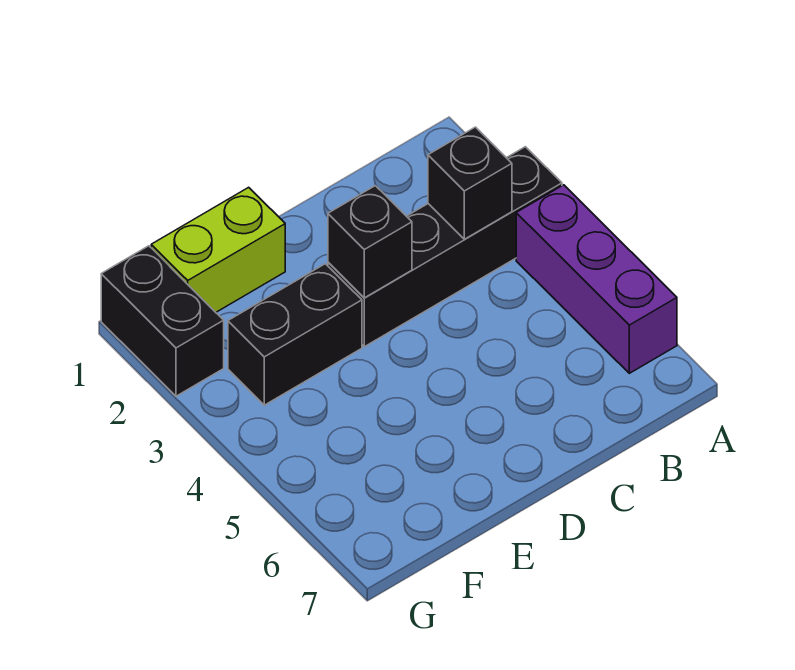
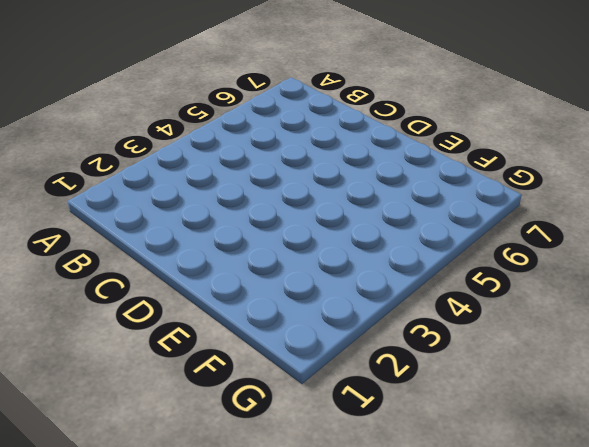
none -> black 1x4 brick [328,147,562,347]
none -> purple 1x3 brick [516,185,677,373]

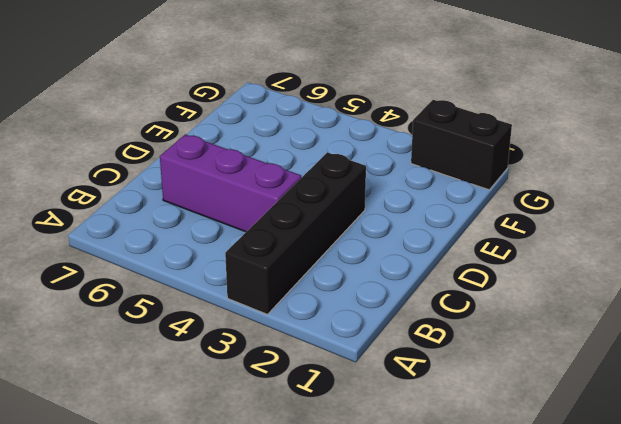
purple 1x3 brick [160,134,301,232] -> purple 1x3 brick moved to [516,185,677,373]
none -> lime 1x2 brick [151,187,285,312]
none -> black 1x2 brick [228,264,362,405]

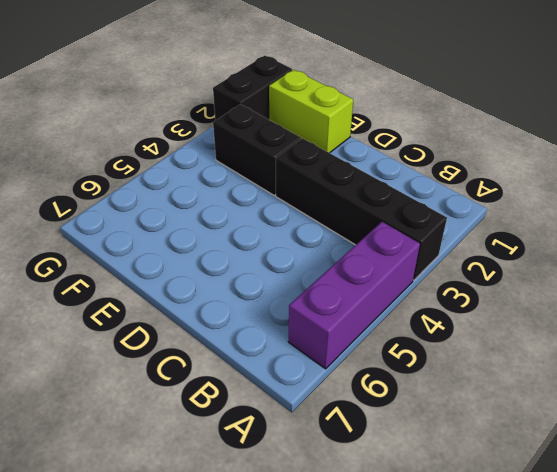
none -> black 1x1 brick [428,127,512,239]
none -> black 1x1 brick [328,186,412,298]

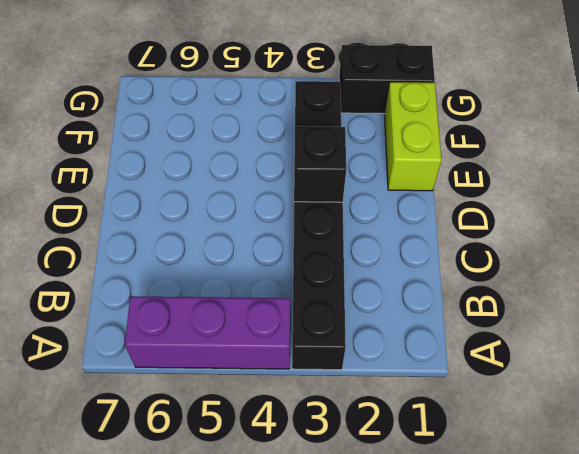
none -> black 1x1 brick [428,127,512,239]

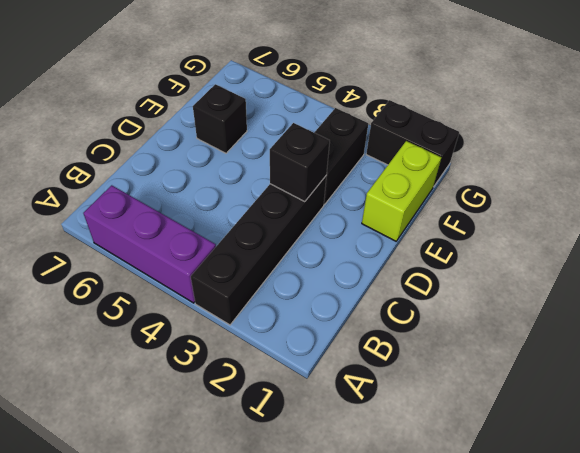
black 1x1 brick [193,84,247,153] -> black 1x1 brick moved to [428,127,512,239]

